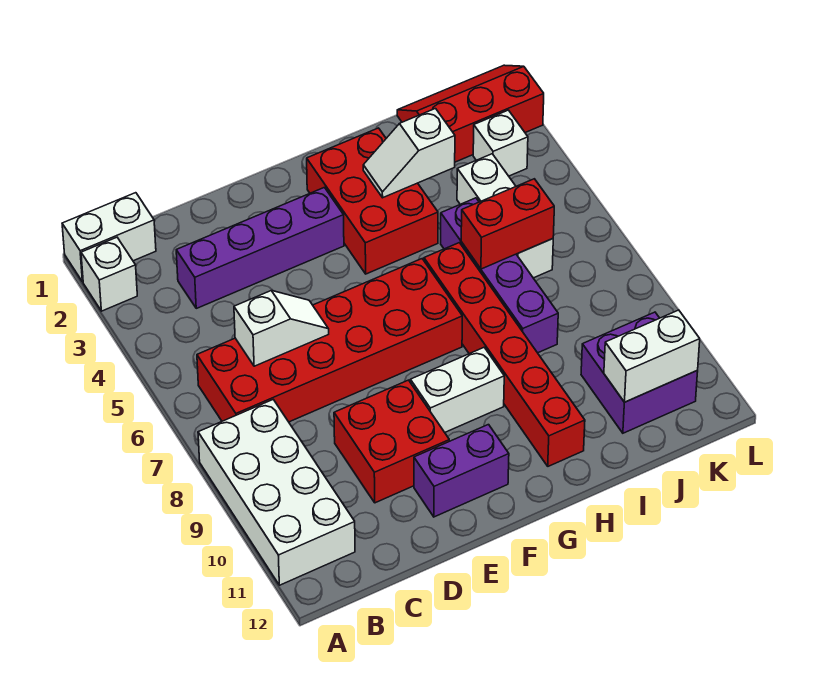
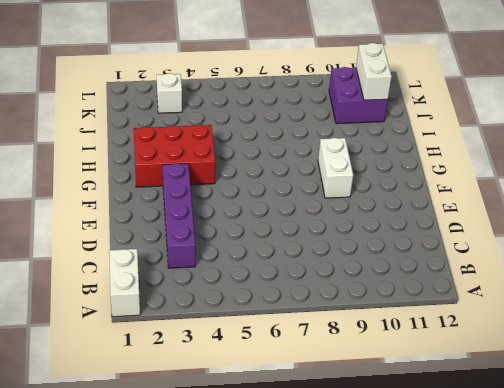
none -> white 1x1 brick [81,237,137,311]
none -> white 2x4 brick [198,400,355,585]
none -> red 2x6 brick [197,259,462,422]

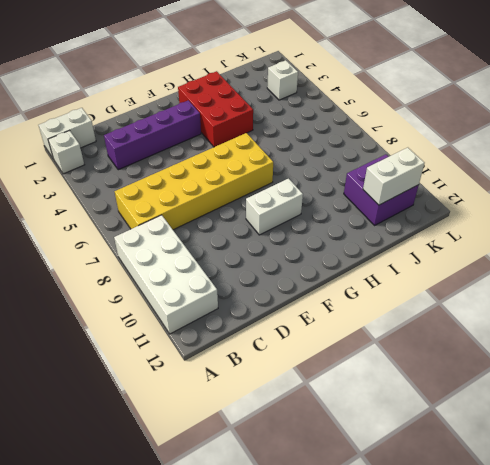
yellow 2x6 brick [115,133,273,230] -> red 2x6 brick [197,259,462,422]
none -> red 2x2 brick [334,380,449,503]
none -> purple 1x2 brick [414,425,509,517]
none -> red 1x6 brick [424,243,585,466]

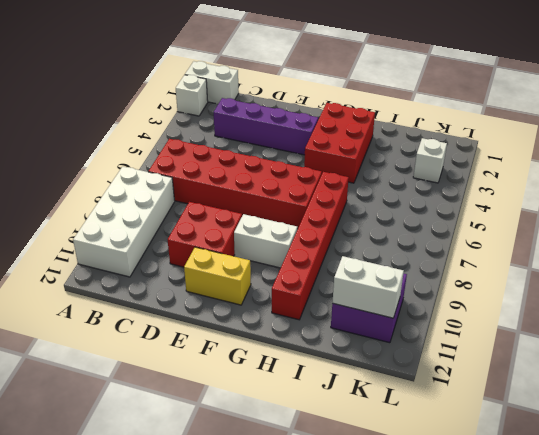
yellow 1x2 brick [184,247,251,305] -> purple 1x2 brick [414,425,509,517]
none -> purple 1x4 brick [441,198,558,353]
none -> red 2x3 slope [397,65,544,162]
none -> white 1x3 brick [457,154,553,278]

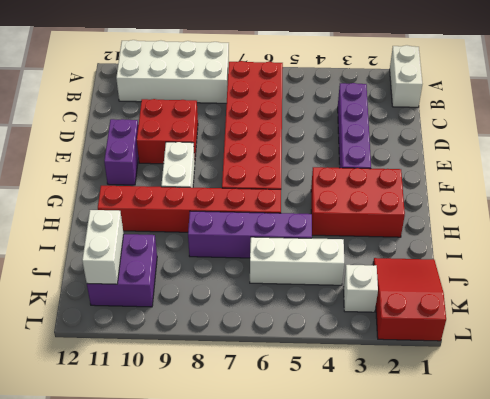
red 2x3 slope [373,258,446,341] -> red 2x3 slope turned to [397,65,544,162]
none -> white 1x1 brick [81,237,137,311]
none -> white 1x2 slope [234,291,329,366]
none -> white 1x2 slope [363,109,455,198]

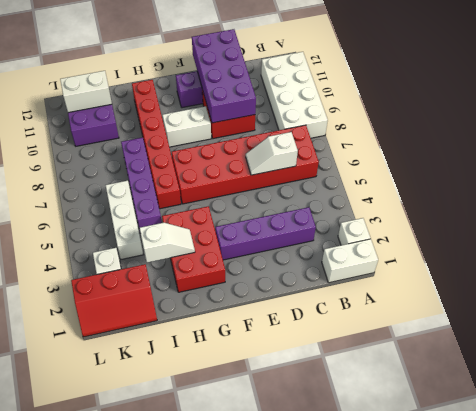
purple 2x4 brick [192,29,256,123] -> none
none -> red 1x2 brick [461,179,554,269]

